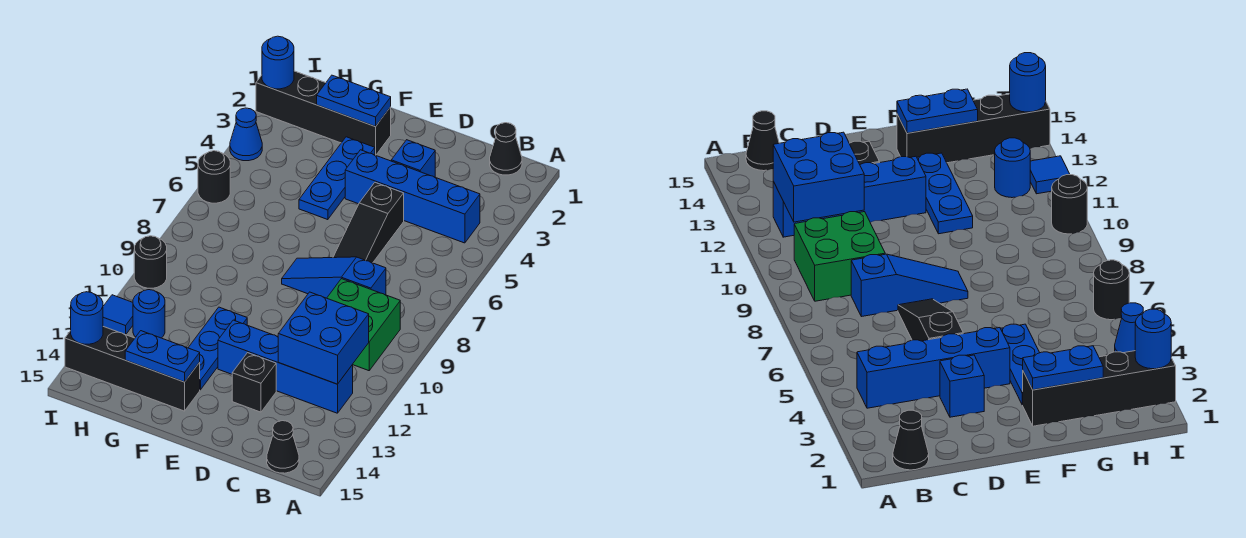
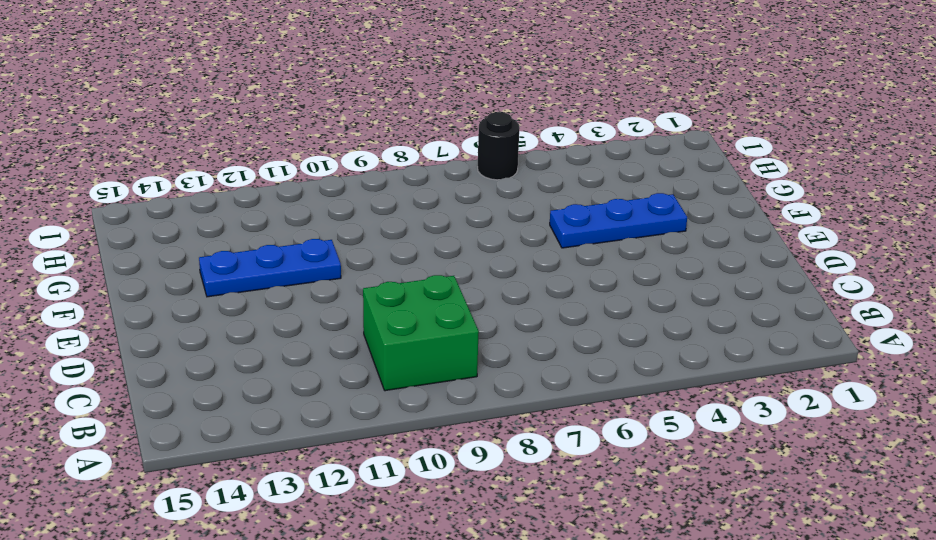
none -> black 1x1 cone [490,123,522,175]
none -> blue 1x4 brick [345,150,480,243]
none -> blue 1x4 brick [218,320,353,413]

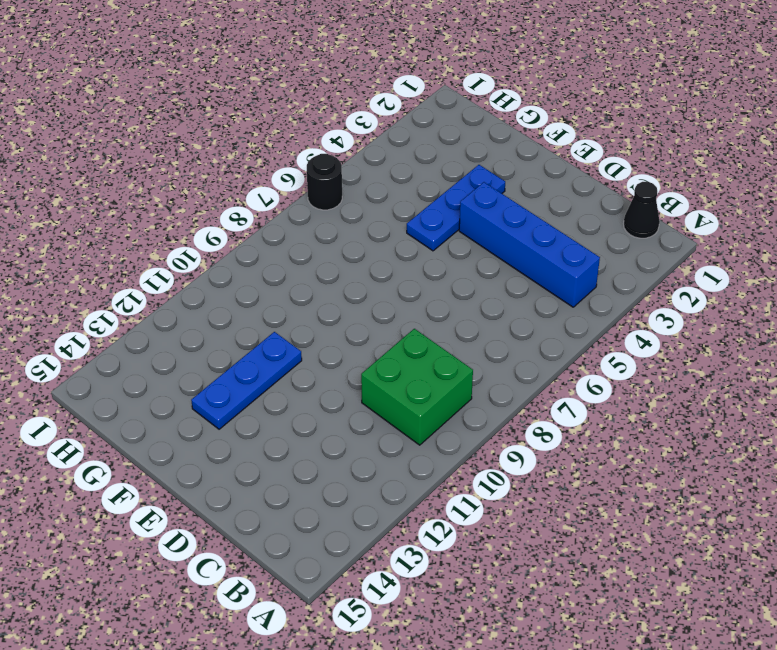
none -> blue 1x4 brick [218,320,353,413]
none -> black 1x1 cone [267,421,299,473]
none -> blue 1x3 slope [282,257,386,298]

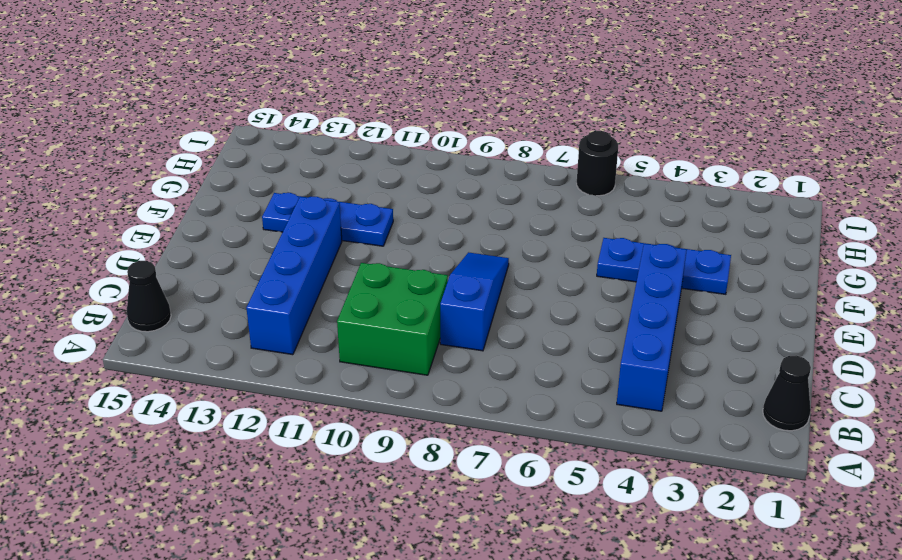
none -> blue 1x1 brick [391,140,435,177]
none -> black 1x3 slope [333,183,404,263]
none -> black 1x1 brick [232,353,276,412]

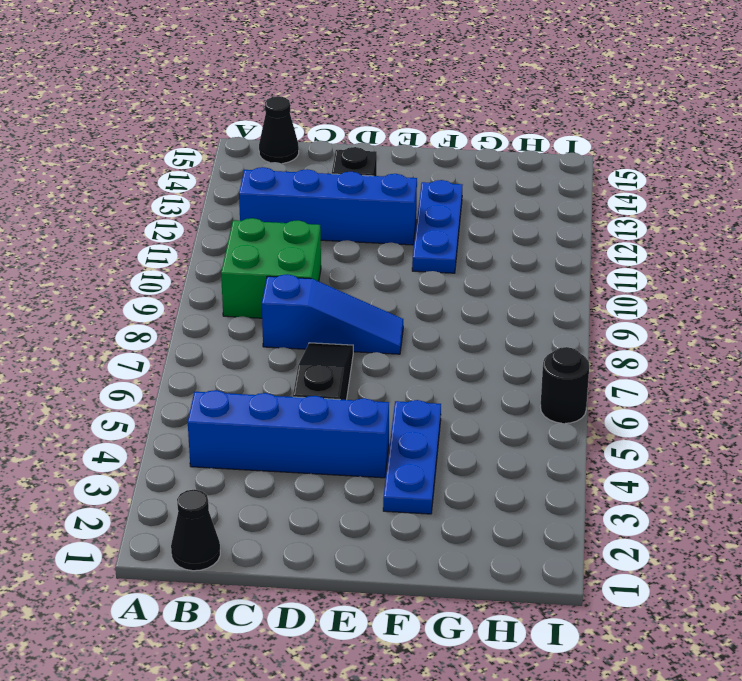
none -> blue 1x1 brick [391,140,435,177]
none -> black 1x4 brick [256,71,391,155]
none -> black 1x4 brick [65,327,200,411]

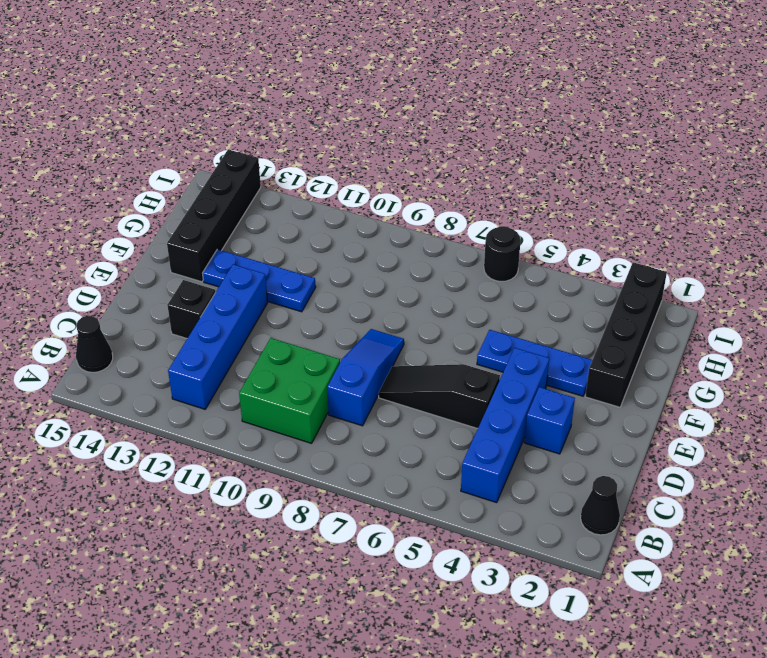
none -> blue 1x1 round brick [133,290,165,338]
none -> blue 1x1 cone [230,108,262,161]
none -> black 1x1 round brick [134,236,167,288]

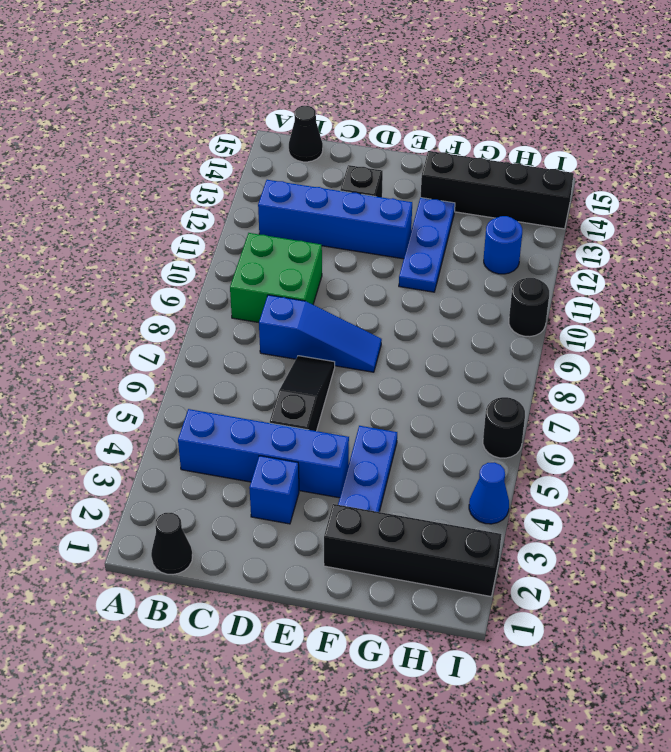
none -> blue 1x1 tile [103,295,133,335]
none -> blue 2x2 brick [278,292,369,384]
none -> blue 1x2 plate [317,75,391,127]

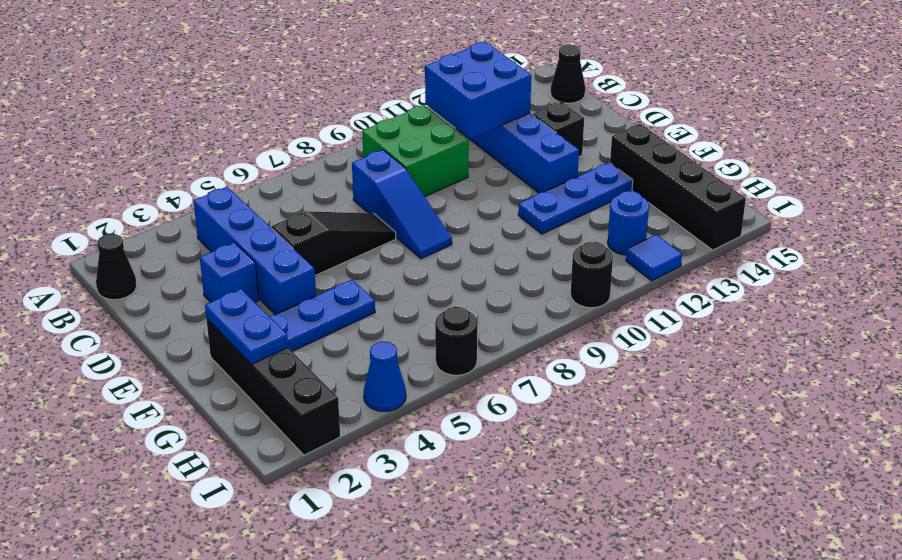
none -> blue 1x2 plate [125,331,200,382]
none -> blue 1x1 round brick [262,36,294,89]
none -> blue 1x1 round brick [71,292,103,344]

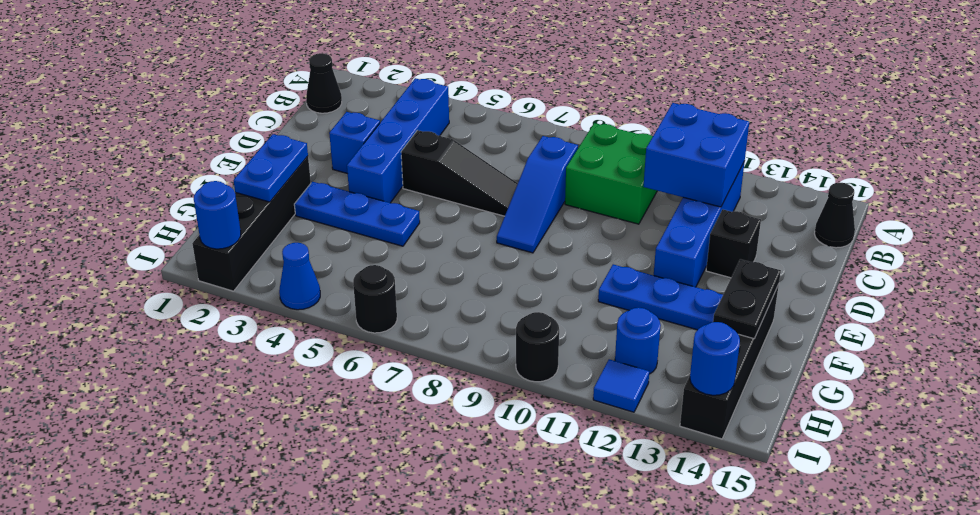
black 1x2 plate [713,259,781,339] -> blue 1x2 plate [125,331,200,382]

